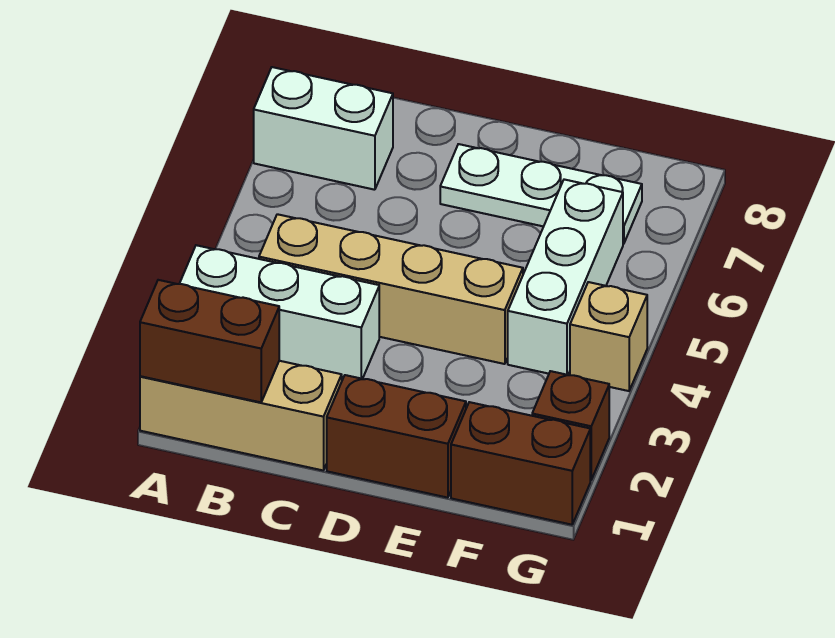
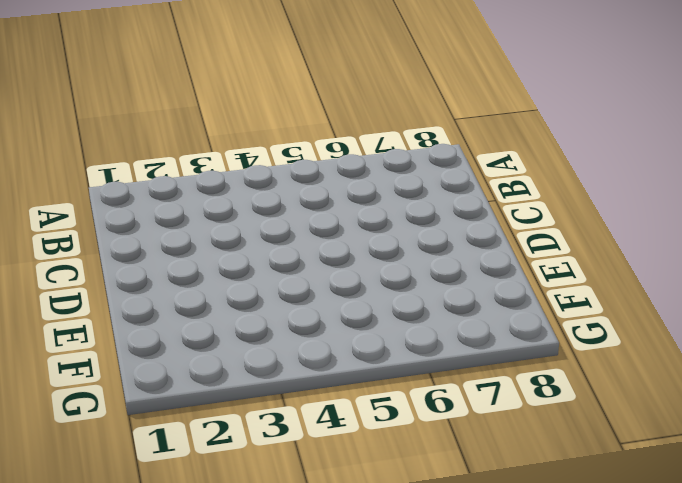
none -> tan 1x3 brick [140,361,342,470]
none -> white 1x3 brick [180,245,379,379]

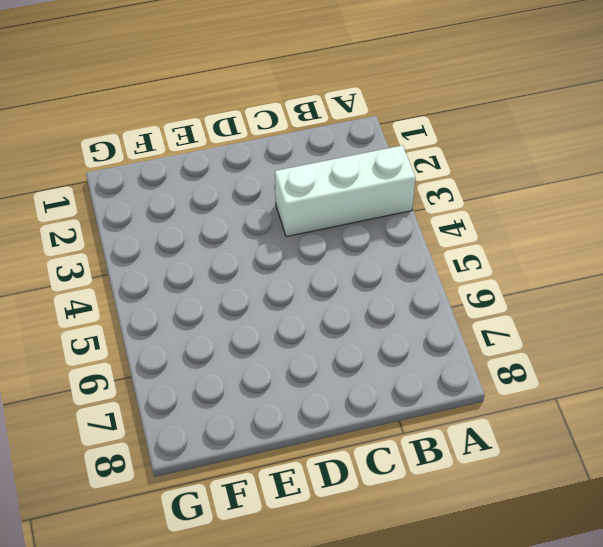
none -> tan 1x3 brick [140,361,342,470]
none -> white 1x2 brick [254,67,393,190]

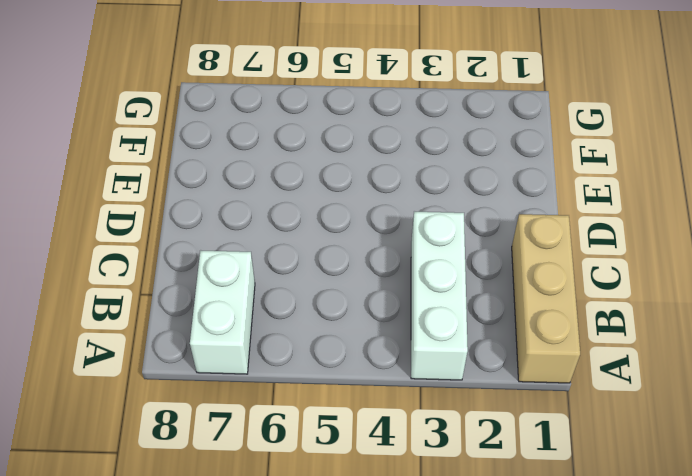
none -> tan 1x4 brick [259,214,523,364]
none -> brown 1x2 brick [327,375,466,498]

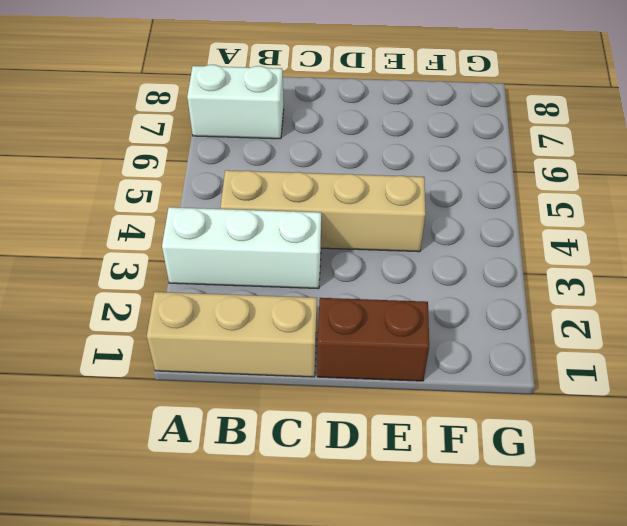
none -> white 1x3 plate [440,144,642,244]
none -> brown 1x2 brick [451,402,590,525]

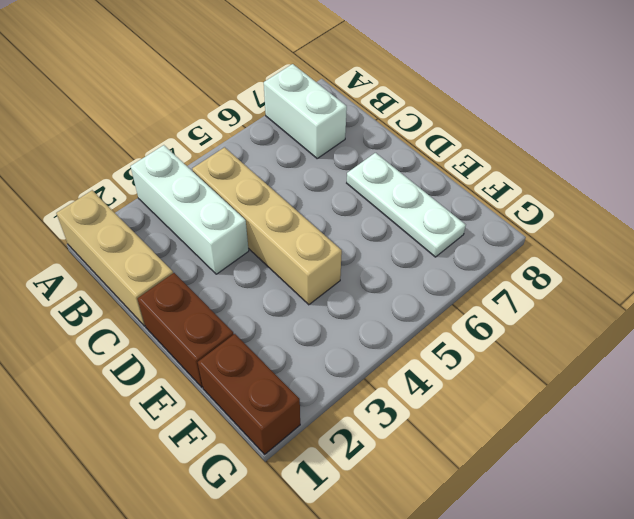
none -> white 1x3 brick [508,179,623,375]
none -> brown 1x1 brick [532,371,609,480]

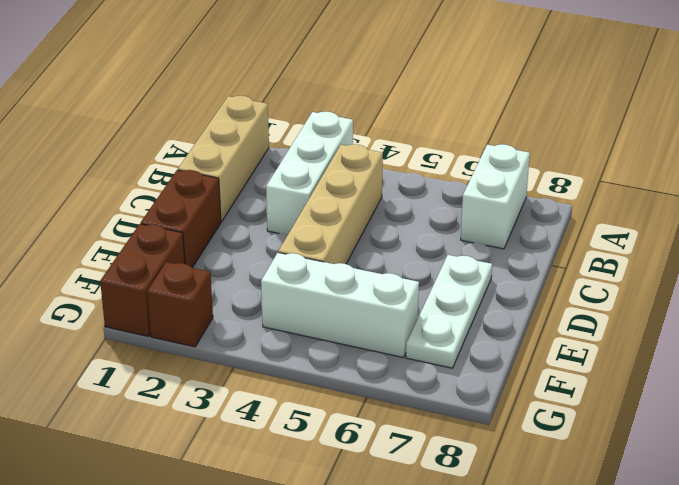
none -> tan 1x1 brick [570,282,647,391]
none -> brown 1x2 brick [140,280,279,402]

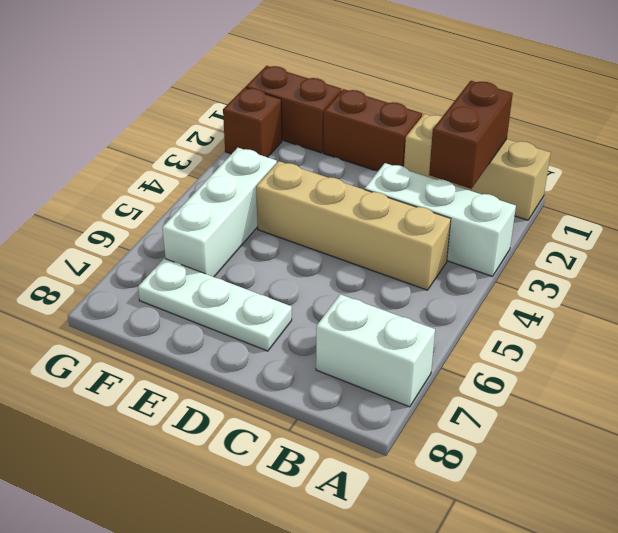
brown 1x2 brick [429,81,513,189] -> brown 1x2 brick turned to [140,280,279,402]
none -> tan 1x1 brick [570,282,647,391]

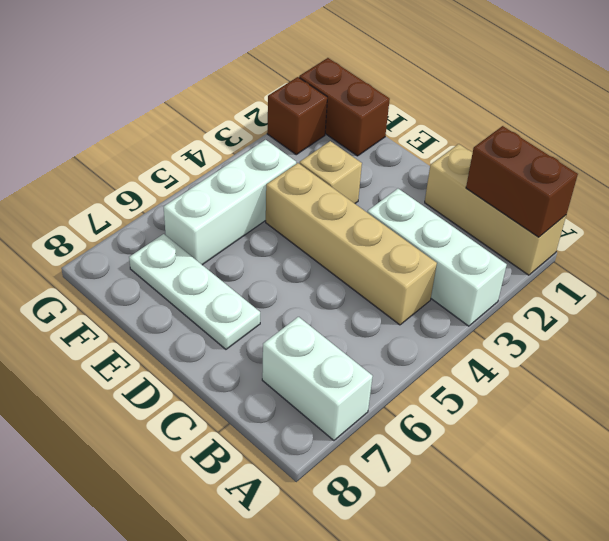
tan 1x1 brick [300,141,362,203] -> tan 1x1 brick moved to [570,282,647,391]
none -> brown 1x2 brick [327,375,466,498]

